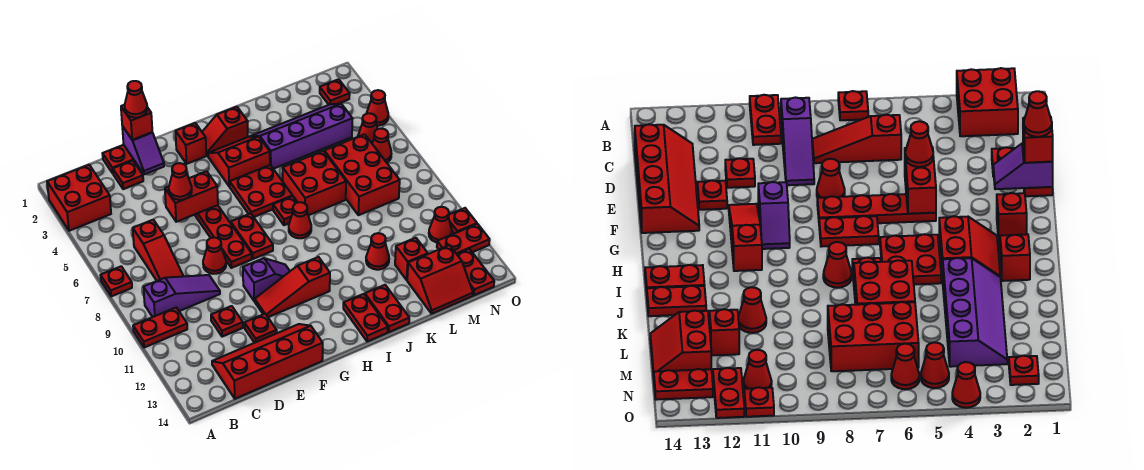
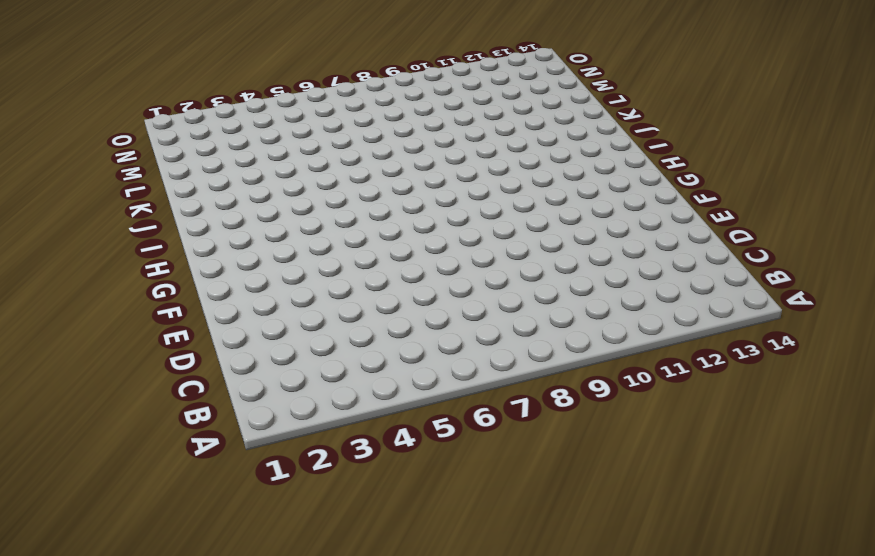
none -> red 2x2 brick [47,165,111,231]
none -> red 1x1 plate [101,266,132,297]
none -> red 1x2 plate [133,308,187,348]
none -> purple 1x3 slope [144,275,220,317]

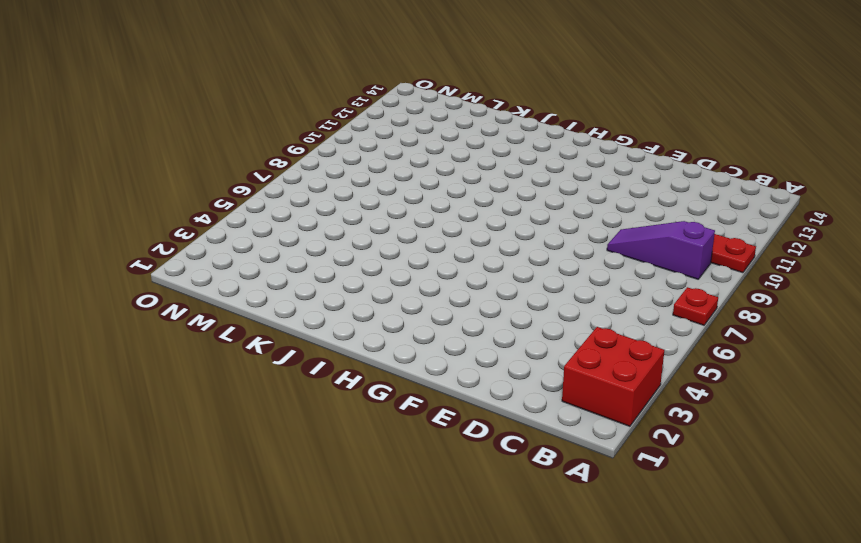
none -> red 1x3 slope [133,220,183,281]
none -> red 2x4 slope [212,324,323,399]
none -> red 1x2 plate [102,145,136,173]
none -> red 1x1 plate [113,161,143,189]

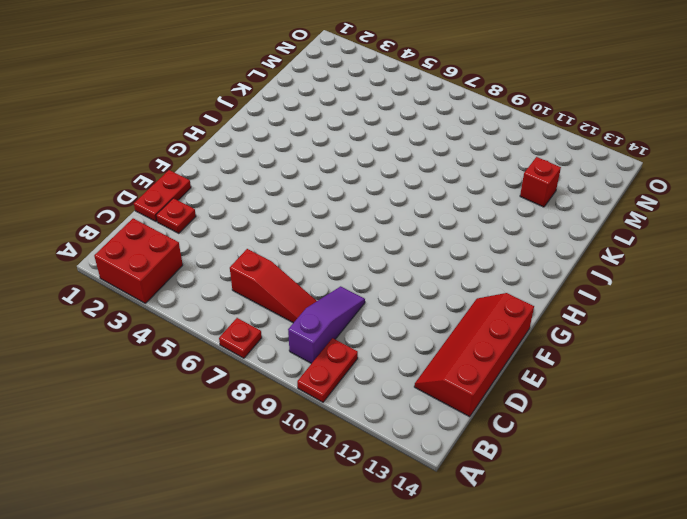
none -> red 1x1 plate [211,306,243,337]
none -> red 1x1 cone [203,237,226,274]
none -> red 1x1 plate [244,314,277,343]
none -> red 1x4 plate [195,205,252,268]

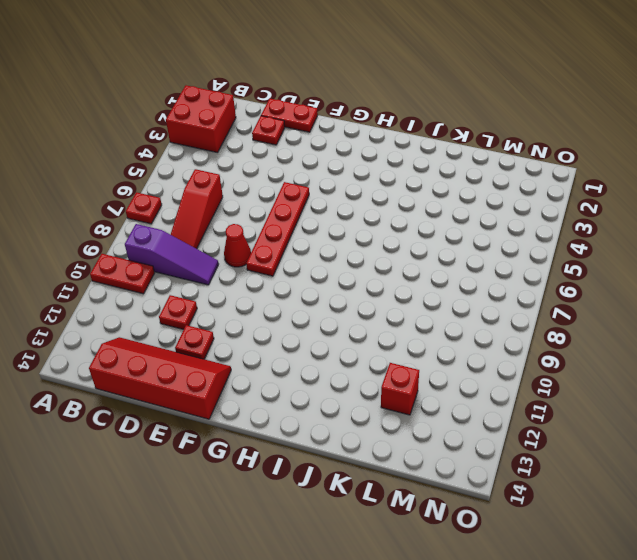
none -> purple 1x2 slope [243,258,290,301]
none -> red 1x3 slope [255,257,330,317]
none -> red 1x1 brick [176,123,206,164]
none -> red 1x2 plate [231,213,273,259]

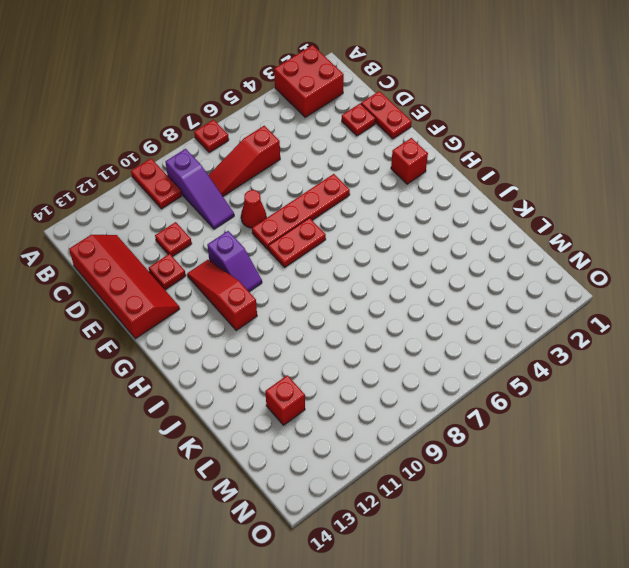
none -> red 1x2 slope [202,107,248,156]
none -> red 2x2 slope [208,136,270,186]
none -> red 2x2 plate [229,165,292,217]
none -> red 1x1 plate [273,196,298,225]

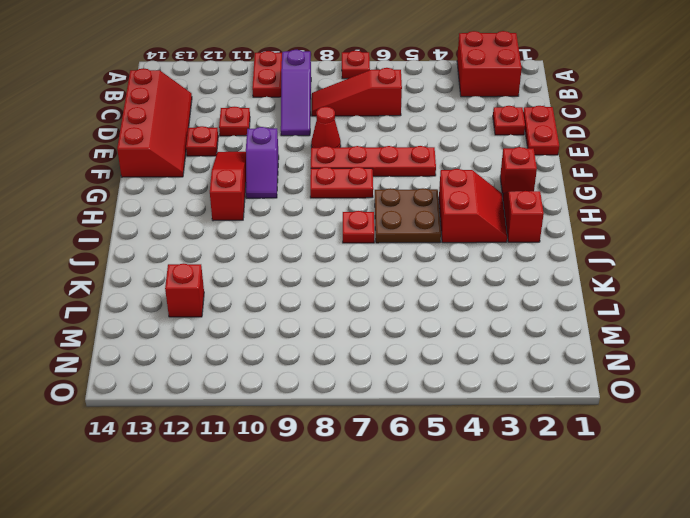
brown 2x2 plate [375,188,441,243] -> red 2x2 plate [229,165,292,217]
none -> red 1x1 cone [289,202,311,238]
none -> red 1x2 plate [343,294,388,342]
none -> purple 2x4 slope [250,104,353,169]
none -> red 2x2 brick [283,151,346,215]

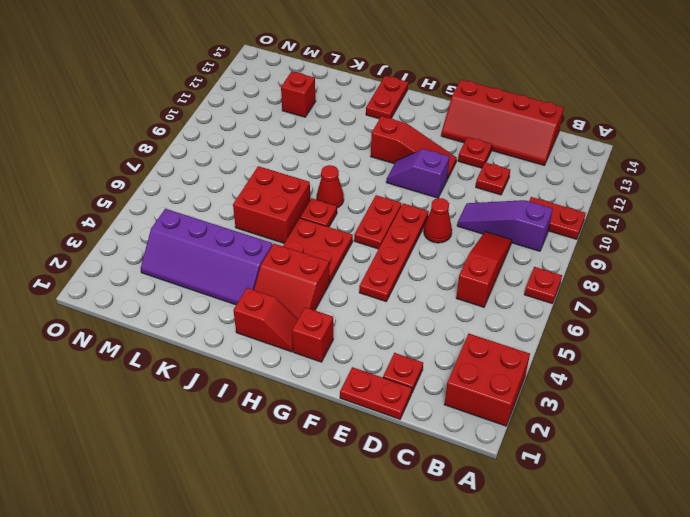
none -> red 1x2 plate [365,285,409,332]
none -> red 1x1 cone [366,233,389,270]
none -> red 2x3 brick [324,134,400,215]
none -> red 2x2 slope [407,245,473,314]

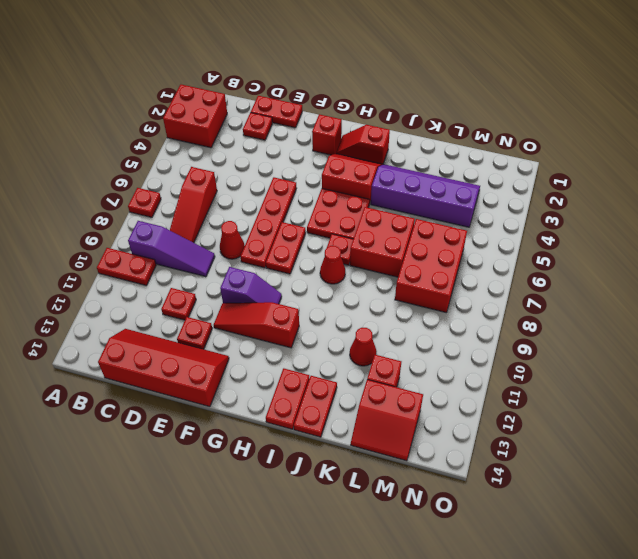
none -> red 1x1 plate [320,79,350,105]
none -> red 1x1 cone [358,113,378,143]
none -> red 1x1 cone [372,128,391,163]
none -> red 1x1 cone [429,207,452,242]

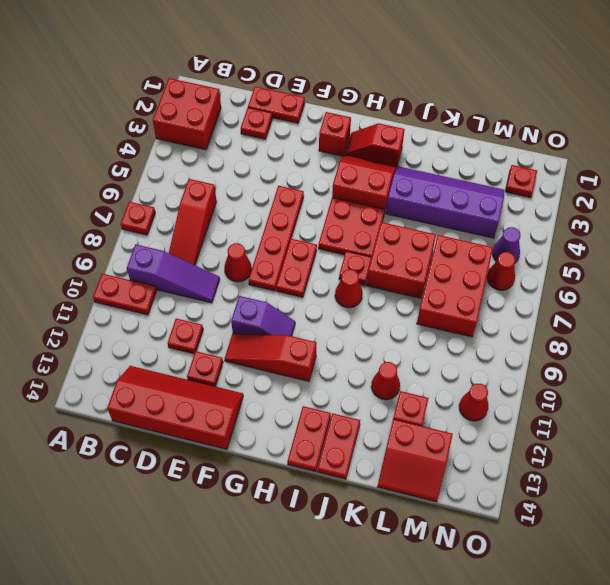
purple 1x1 cone [492,227,520,263] -> red 1x1 cone [358,113,378,143]
none -> red 1x2 plate [437,224,490,254]
none -> red 1x2 plate [457,249,494,295]
none -> red 1x1 cone [367,90,388,126]
none -> red 1x1 plate [449,208,477,234]

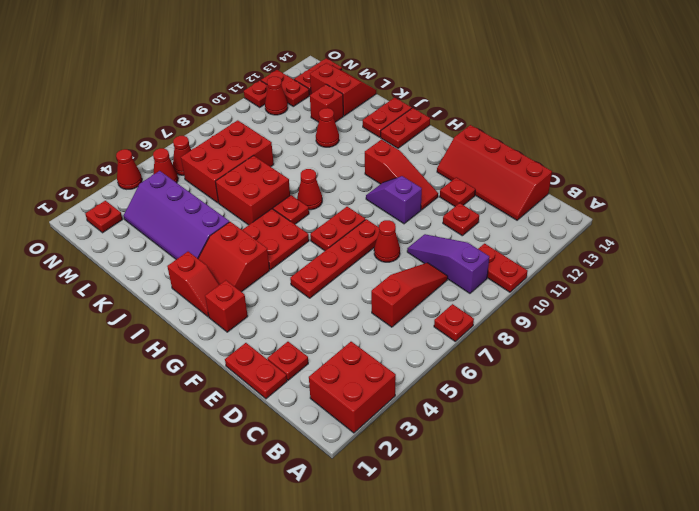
none -> purple 1x2 slope [122,126,164,174]
none -> red 1x2 brick [165,171,218,222]
none -> red 1x1 brick [121,105,152,140]
none -> red 1x1 cone [169,163,192,200]

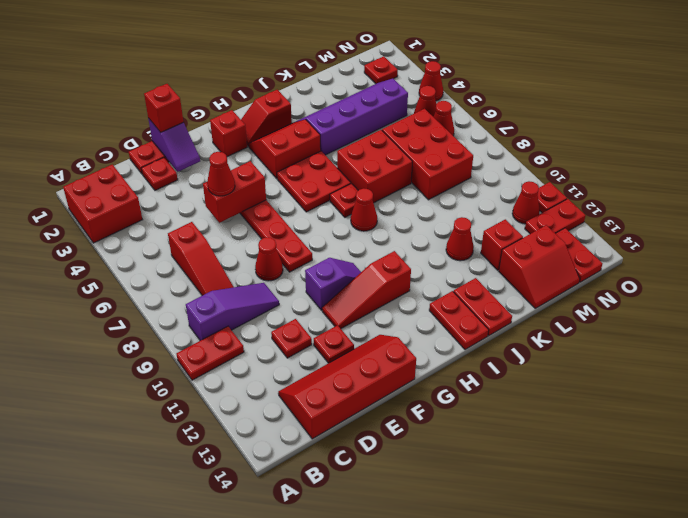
none -> red 1x1 plate [101,266,132,297]
none -> red 1x2 plate [231,213,273,259]
none -> red 1x1 cone [125,81,147,117]

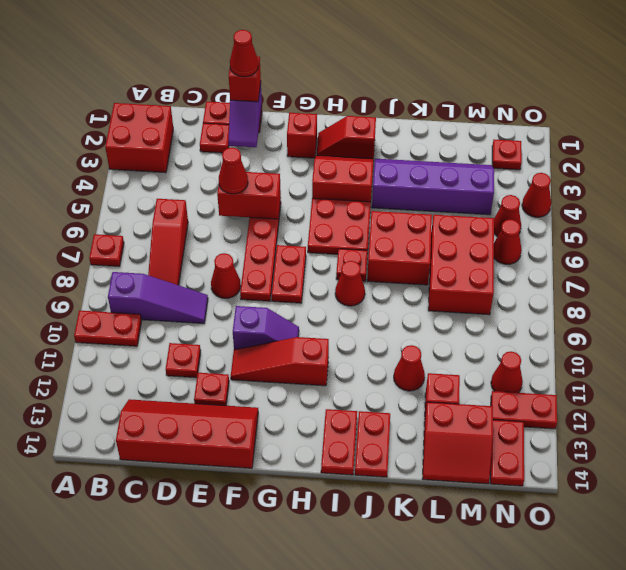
none -> red 1x1 plate [449,208,477,234]

